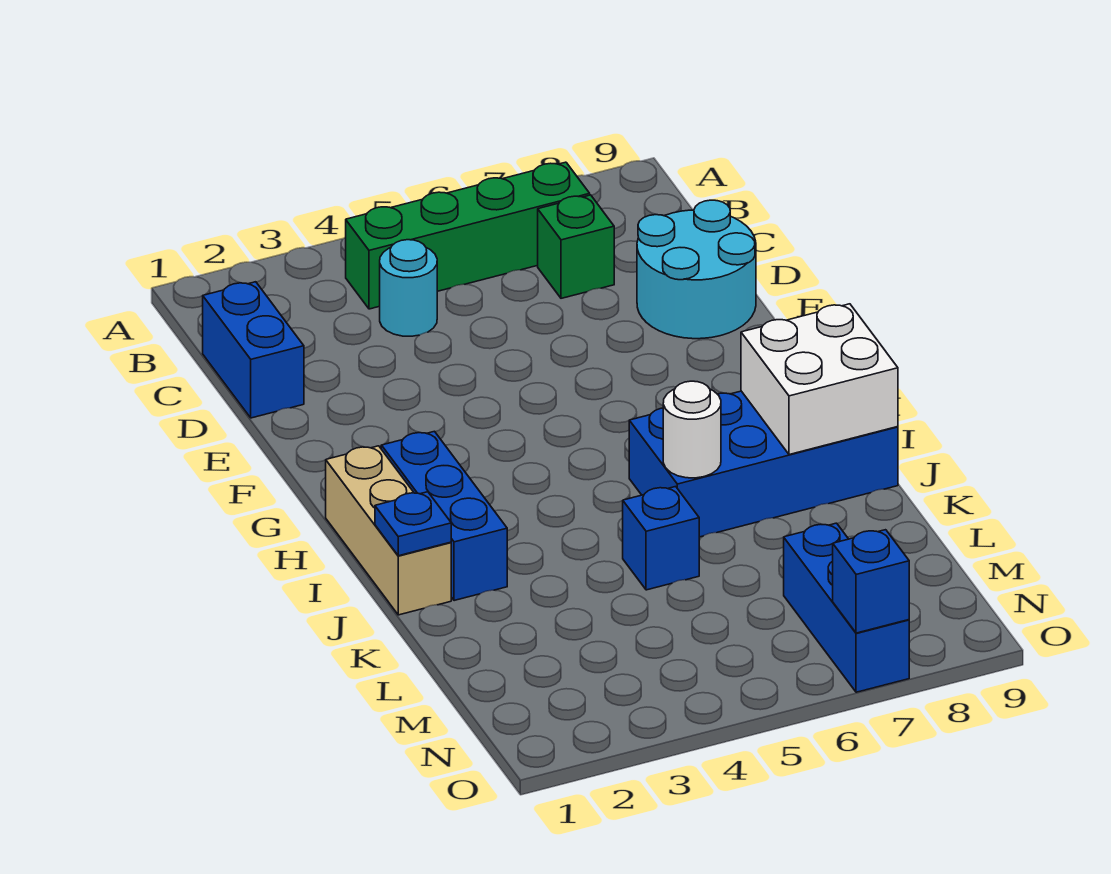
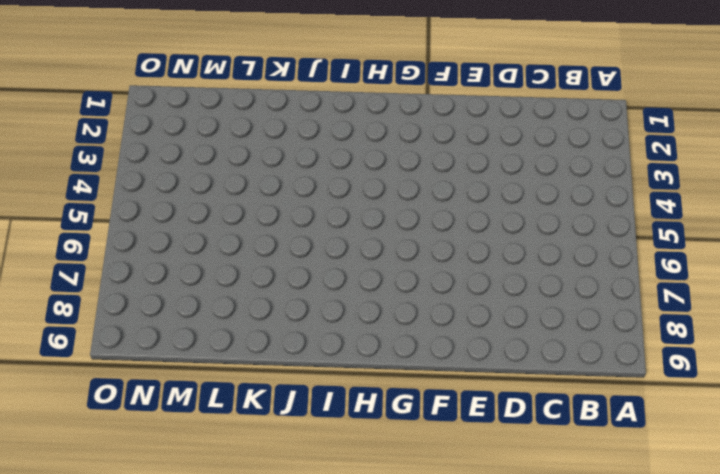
none -> green 1x4 brick [346,162,590,309]
none -> blue 1x2 brick [203,282,304,418]
none -> cyan 1x1 round brick [380,240,437,336]

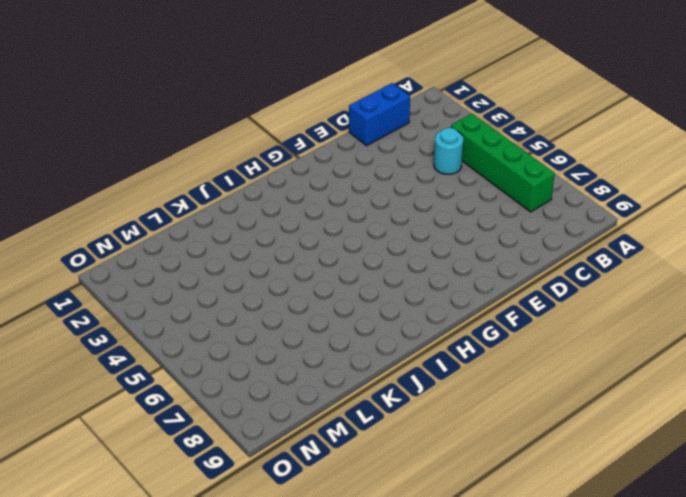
none -> green 1x1 brick [538,195,614,298]
none -> cyan 2x2 round brick [637,200,756,339]
none -> tan 1x3 brick [326,446,451,615]

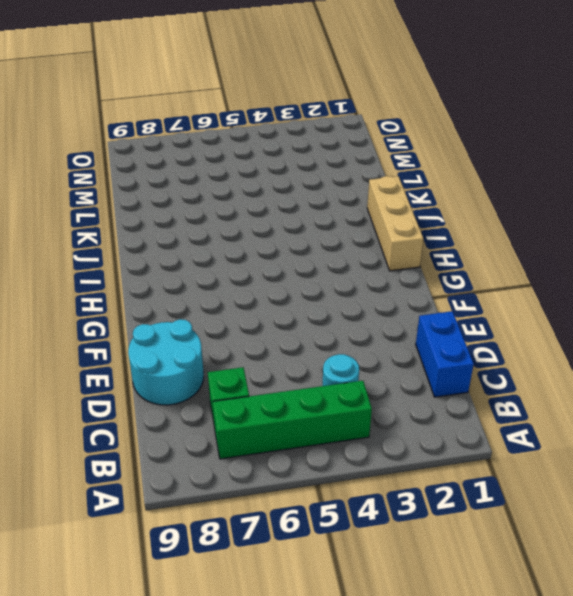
none -> blue 1x3 brick [381,431,507,601]
none -> blue 2x4 brick [629,391,898,537]
none -> blue 1x1 brick [623,487,699,590]

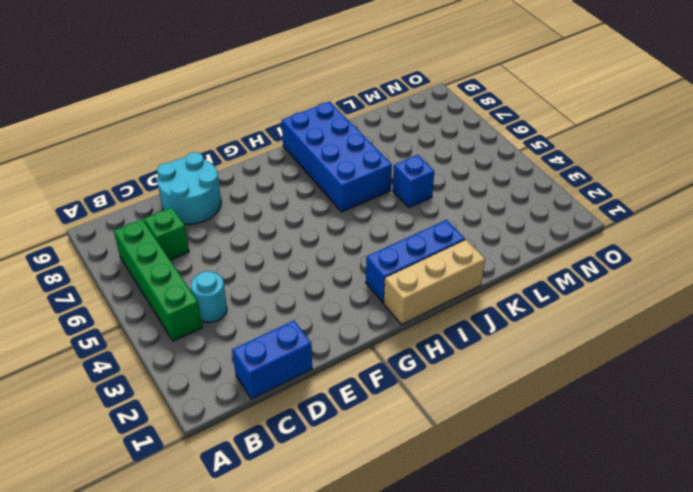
none -> blue 1x3 brick [784,523,909,692]
none -> white 2x2 brick [741,304,898,455]
none -> blue 1x1 plate [375,492,451,556]

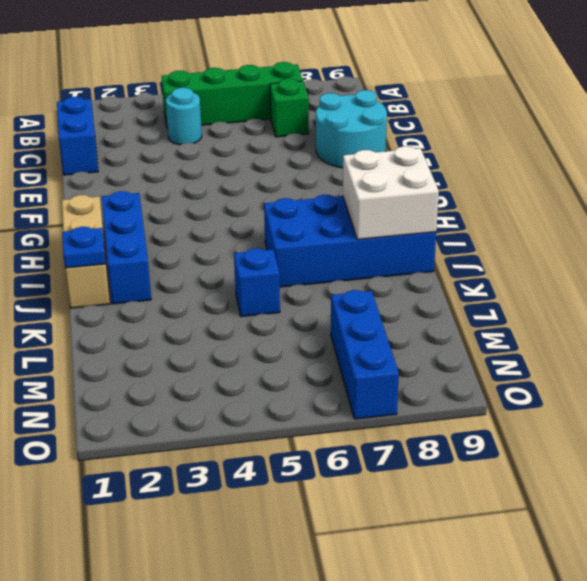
none -> white 1x1 round brick [663,381,721,478]
none -> blue 1x1 brick [833,530,909,633]

